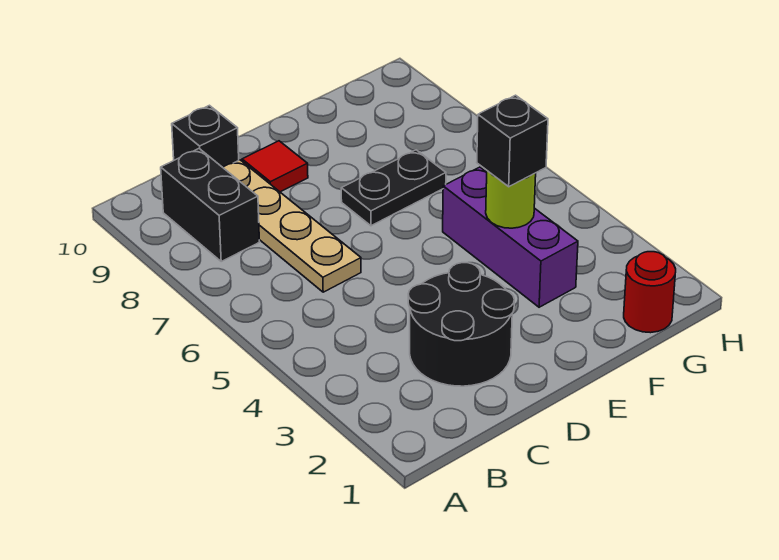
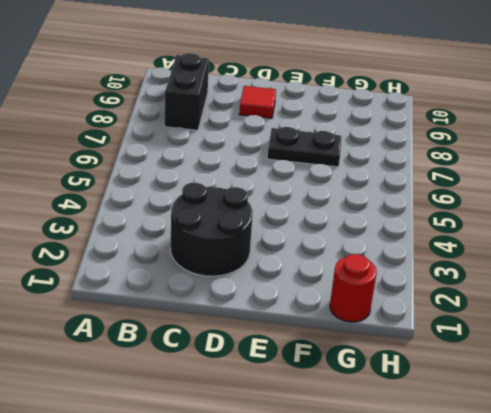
none -> tan 1x4 plate [223,160,361,292]
none -> black 1x1 brick [172,105,239,167]

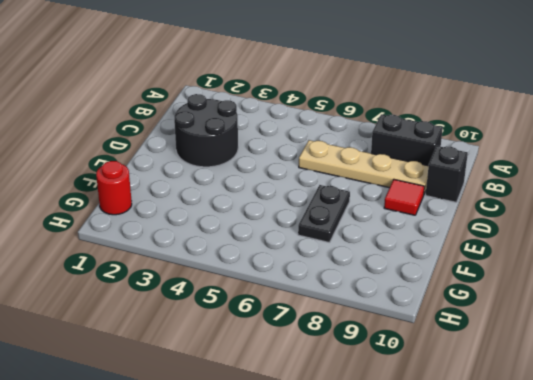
none -> purple 1x3 brick [443,167,578,307]
none -> lime 1x1 round brick [486,171,536,228]

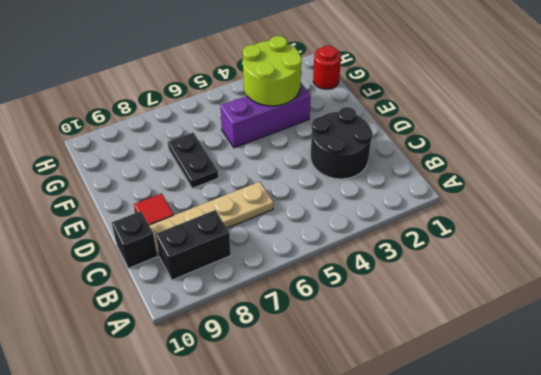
lime 2x2 round brick [243,36,302,106] -> lime 1x1 round brick [486,171,536,228]
none -> black 1x1 brick [477,95,548,187]

